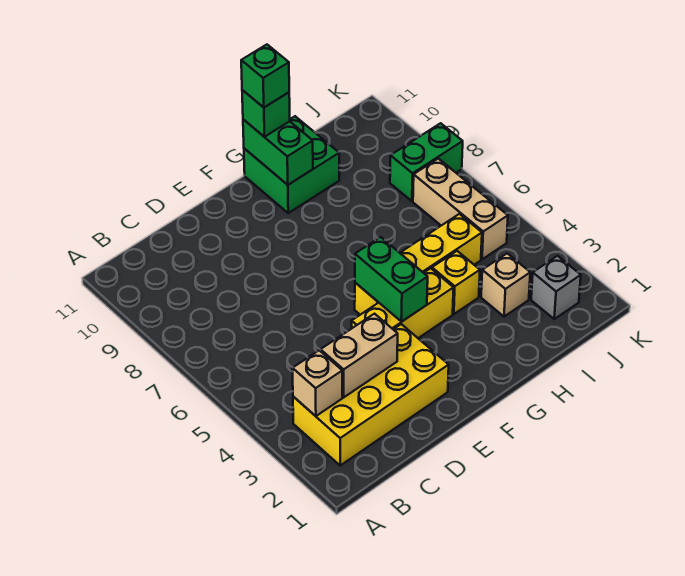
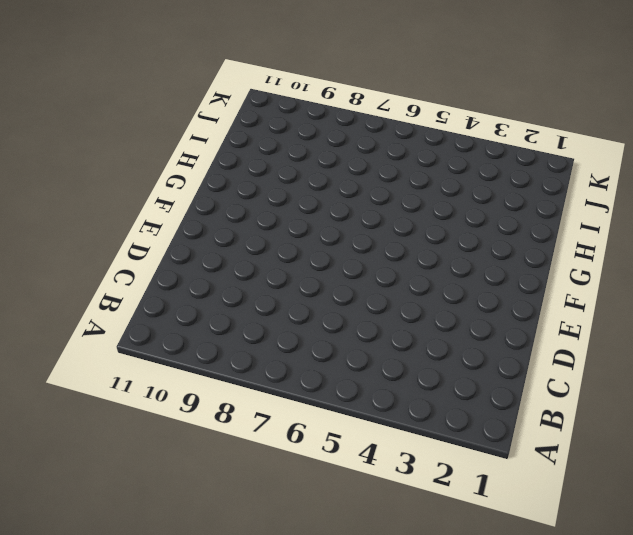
none -> yellow 2x4 brick [293,324,449,465]
none -> yellow 1x3 brick [352,268,454,338]
none -> yellow 1x4 brick [355,214,482,315]

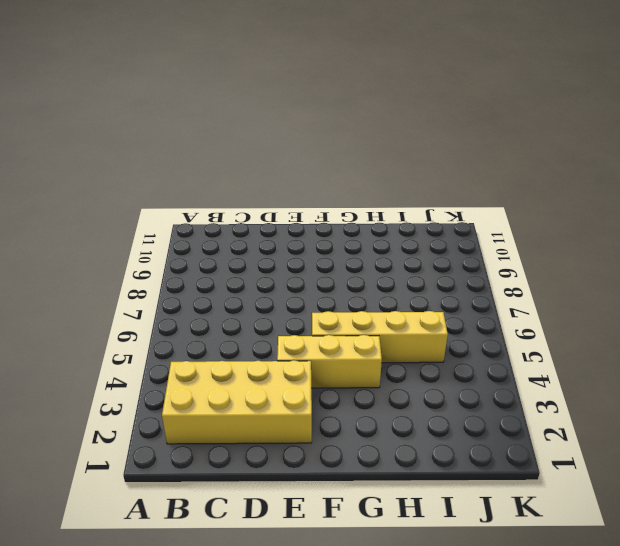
none -> green 2x2 brick [244,116,339,213]
none -> yellow 1x1 brick [432,251,480,314]
none -> tan 1x1 brick [481,253,530,317]

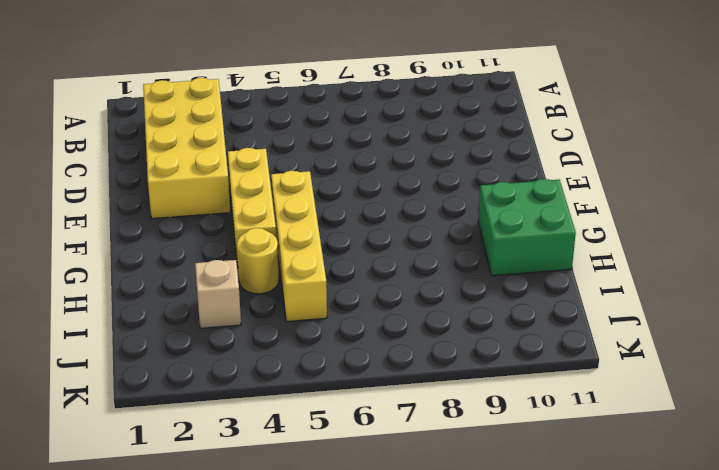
yellow 1x1 round brick [237,228,279,294] -> yellow 1x1 brick [432,251,480,314]
none -> grey 1x1 brick [531,256,581,319]
none -> tan 1x3 brick [413,159,508,259]
none -> green 1x2 brick [390,123,463,201]

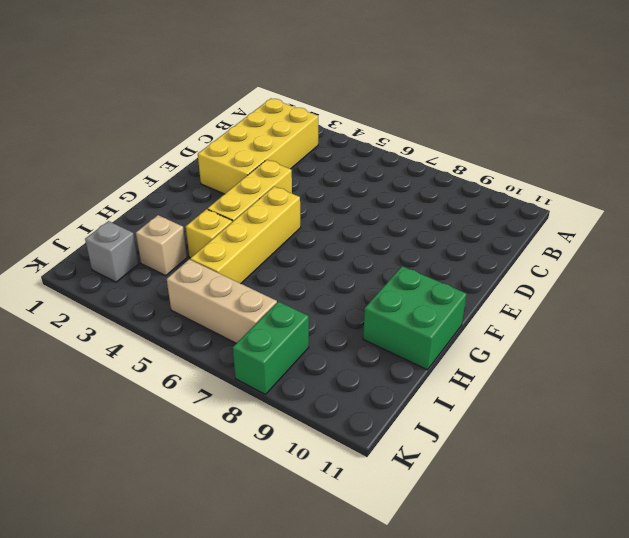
none -> tan 1x1 brick [293,350,342,416]
none -> tan 1x2 brick [321,314,398,397]
none -> green 1x2 brick [355,237,428,322]

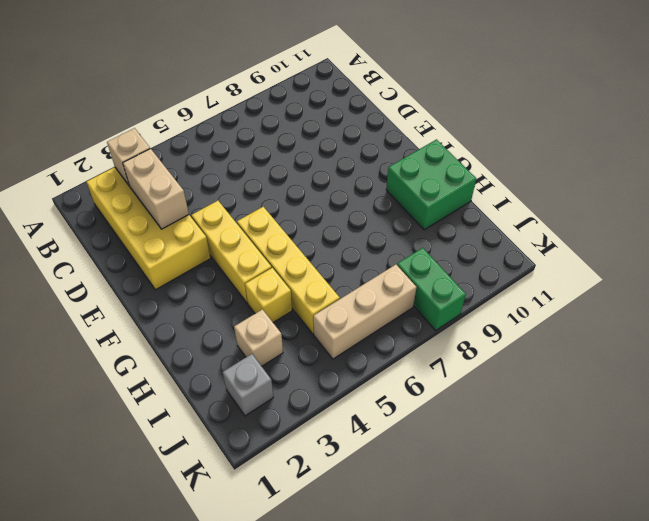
none -> green 1x2 brick [355,237,428,322]
none -> green 1x2 brick [243,119,313,185]
none -> green 1x1 brick [242,90,290,137]

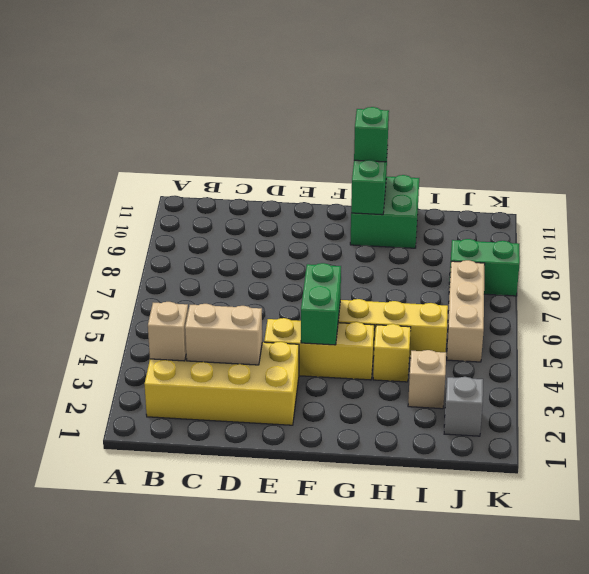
none -> green 1x1 brick [241,45,289,107]

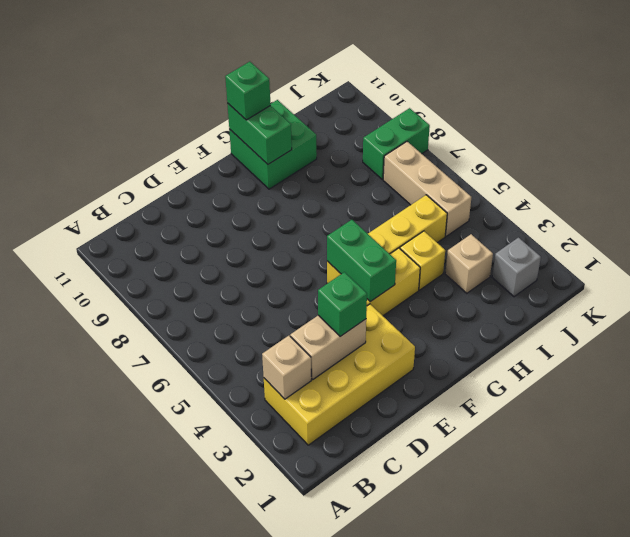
green 1x1 brick [318,272,367,336] -> green 1x1 brick moved to [241,45,289,107]

